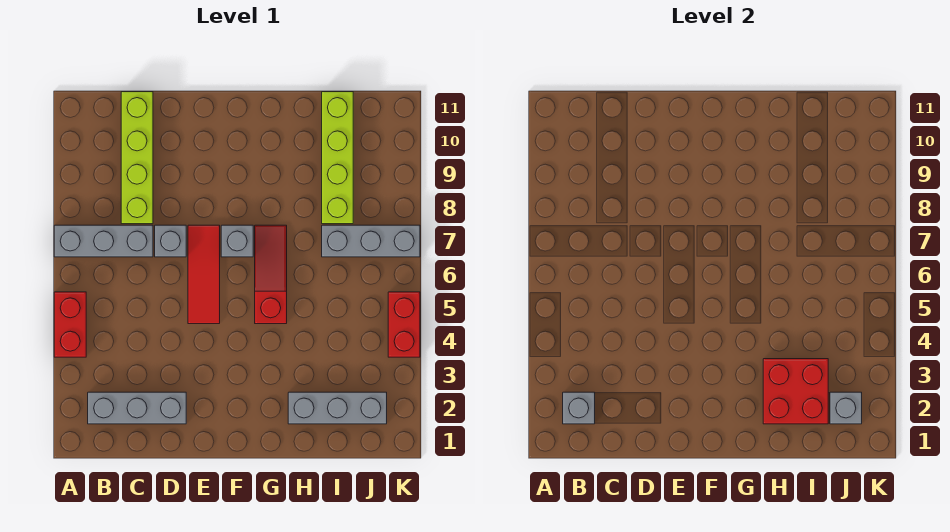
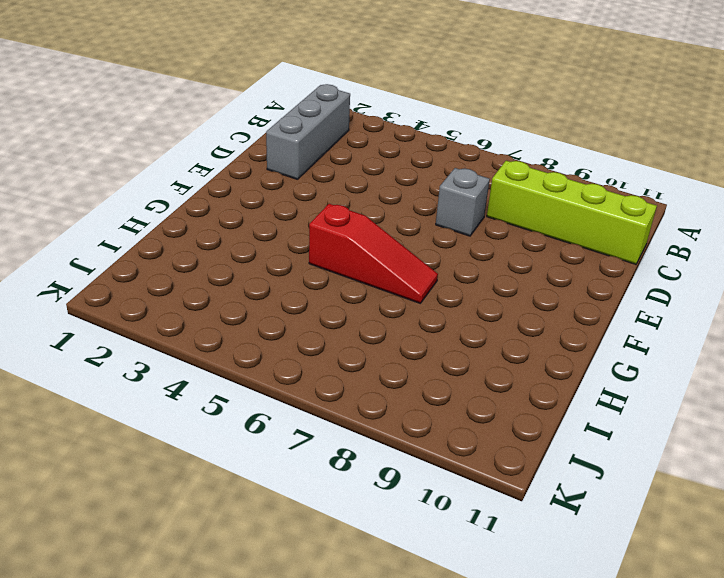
none -> red 1x2 brick [54,292,86,357]
none -> grey 1x3 brick [54,225,153,257]
none -> red 1x3 tile [188,225,220,324]

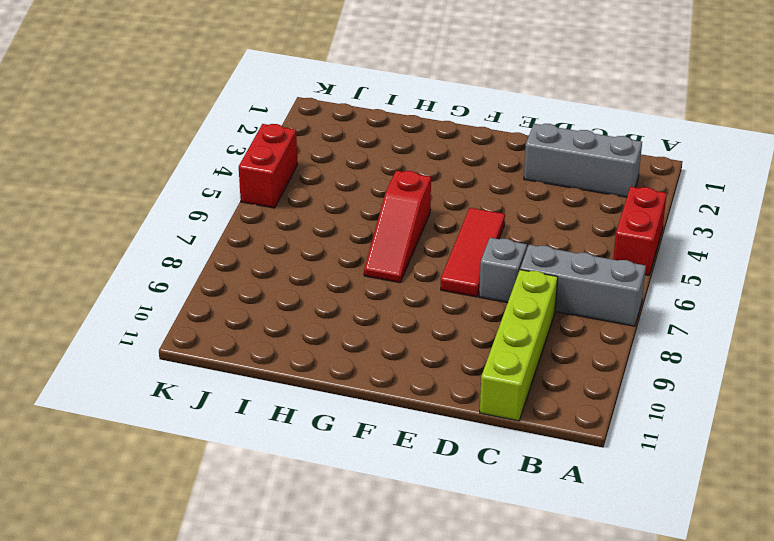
none -> grey 1x1 brick [221,225,253,257]
none -> grey 1x3 brick [288,392,387,424]
none -> grey 1x3 brick [322,225,420,257]

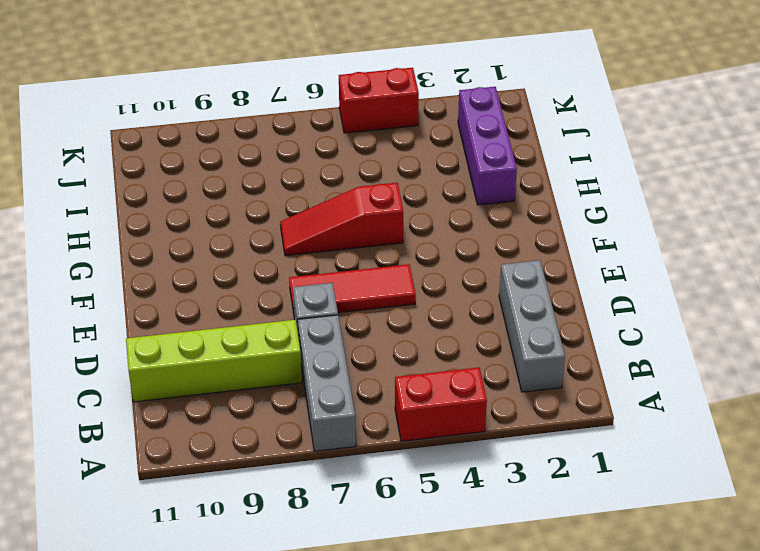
purple 1x3 brick [458,87,517,205] -> grey 1x3 brick [288,392,387,424]
none -> grey 1x1 brick [221,225,253,257]
none -> grey 1x3 brick [322,225,420,257]
none -> lime 1x4 brick [322,92,353,224]

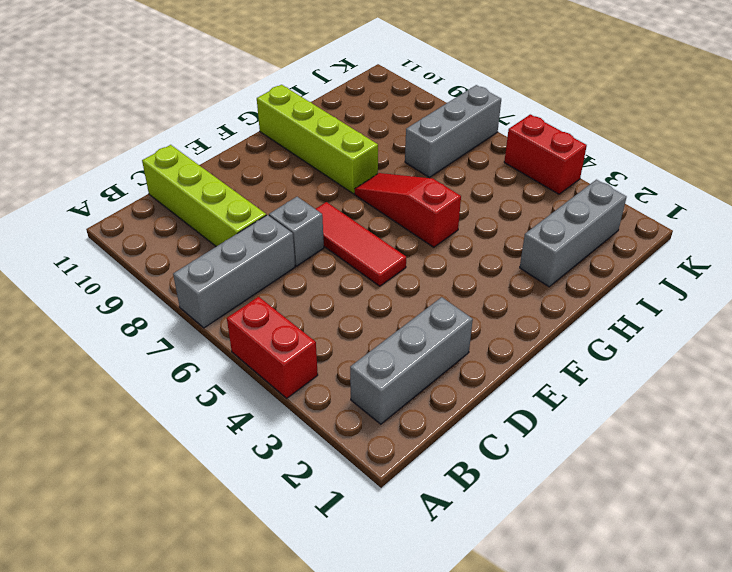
lime 1x4 brick [257,85,378,194] -> lime 1x4 brick moved to [322,92,353,224]
none -> grey 1x1 brick [221,225,253,257]
none -> grey 1x1 brick [563,392,595,424]
none -> red 2x2 brick [763,359,828,424]

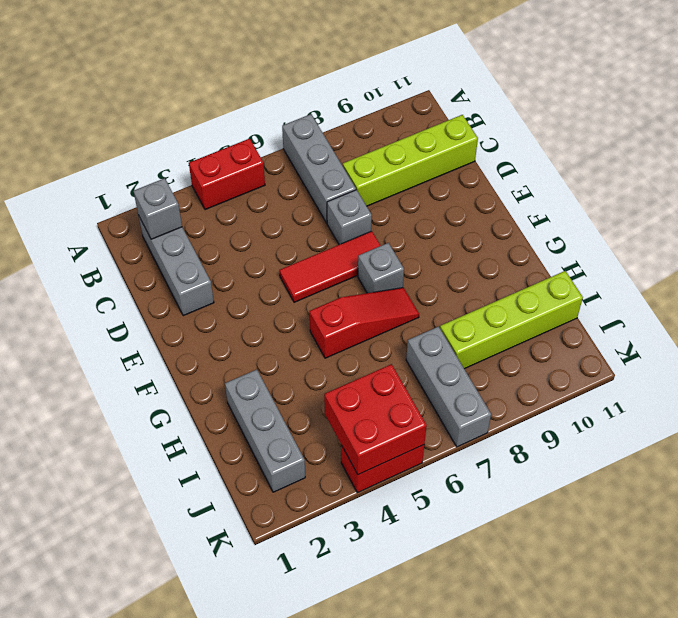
red 2x2 brick [324,364,427,475] -> red 2x2 brick moved to [763,359,828,424]
none -> grey 1x1 brick [830,392,862,424]

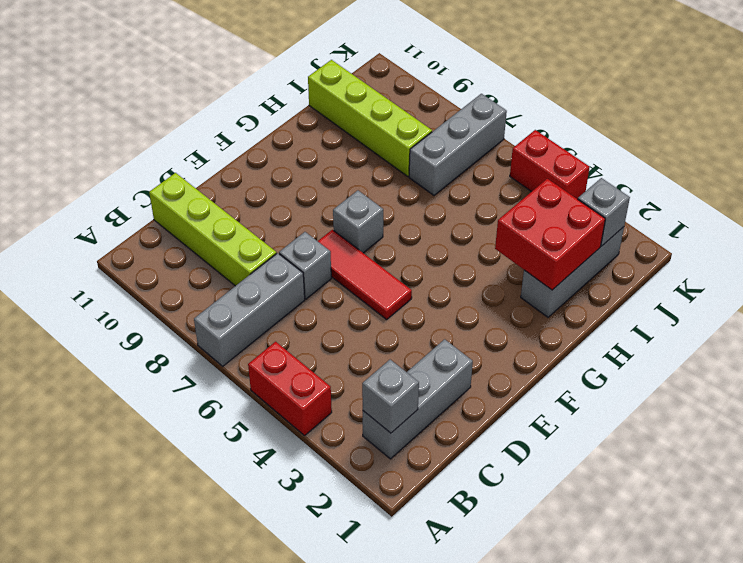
none -> red 1x3 slope [255,225,287,324]

